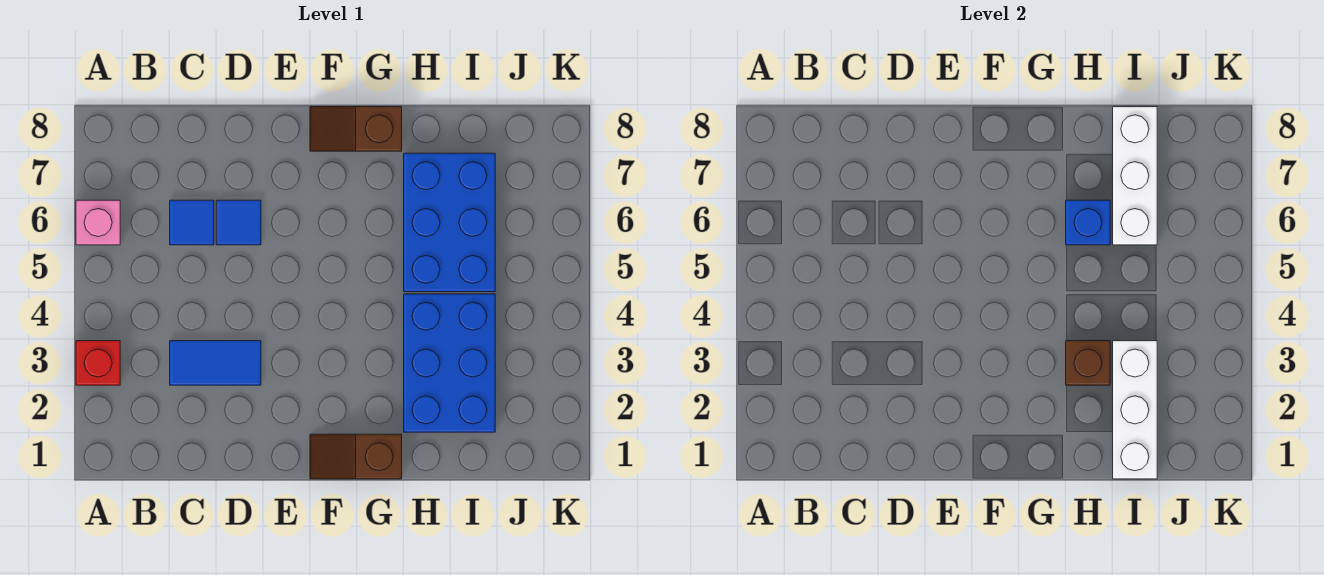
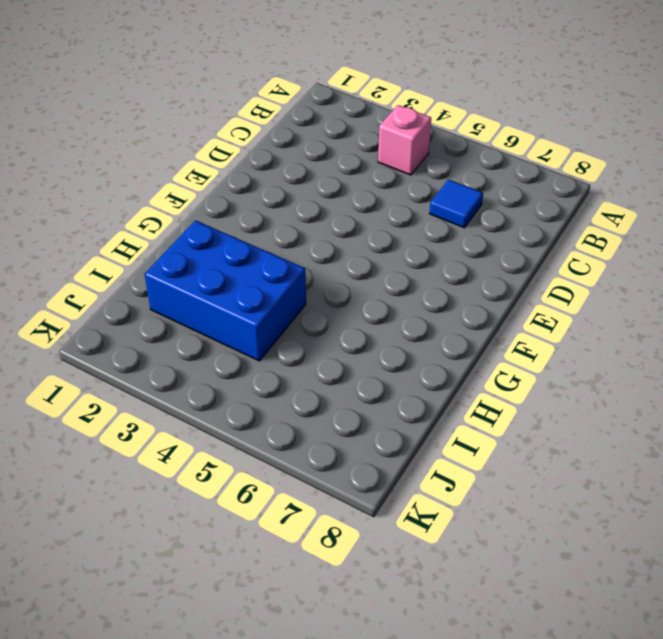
pink 1x1 brick [378,105,431,175] -> pink 1x1 brick moved to [76,200,120,245]
none -> red 1x1 brick [76,341,120,385]
none -> blue 1x2 tile [170,341,261,385]
none -> blue 1x1 tile [216,200,261,245]

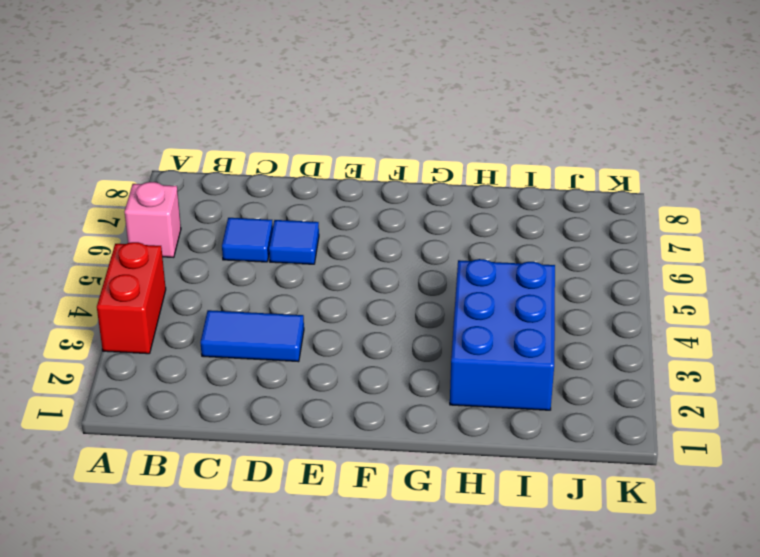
red 1x2 brick [97,242,166,354] -> red 1x1 brick [76,341,120,385]
none -> brown 1x2 slope [310,434,402,479]
none -> brown 1x2 slope [310,107,402,151]
none -> blue 2x3 brick [404,153,495,292]

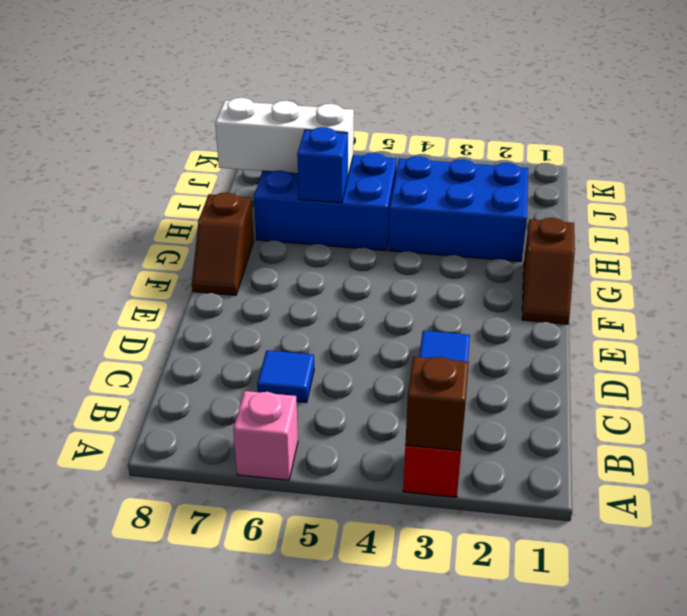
brown 1x1 brick [405,357,469,451] -> brown 1x1 brick moved to [1066,341,1110,385]
none -> blue 1x1 tile [216,200,261,245]
none -> white 1x3 brick [1113,341,1157,479]

